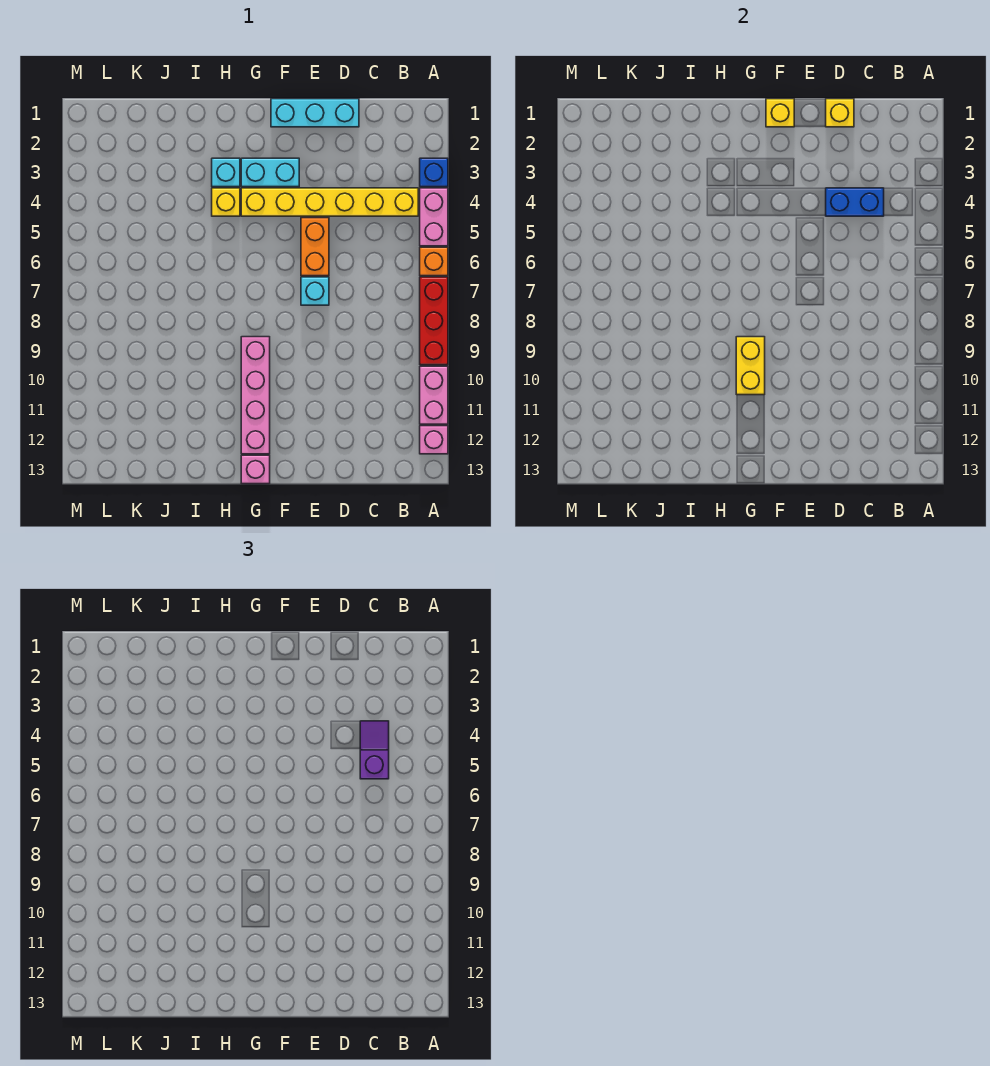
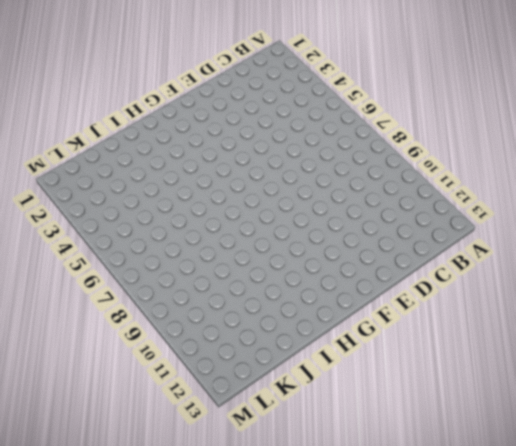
none -> blue 1x1 brick [420,158,448,187]
none -> pink 1x2 brick [420,188,448,246]
none -> orange 1x1 brick [420,247,448,276]

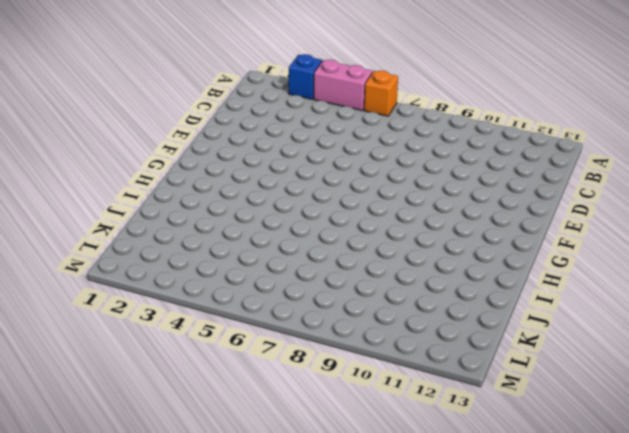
none -> red 1x3 brick [420,277,448,365]
none -> pink 1x2 brick [420,366,448,424]
none -> pink 1x1 brick [420,426,448,454]

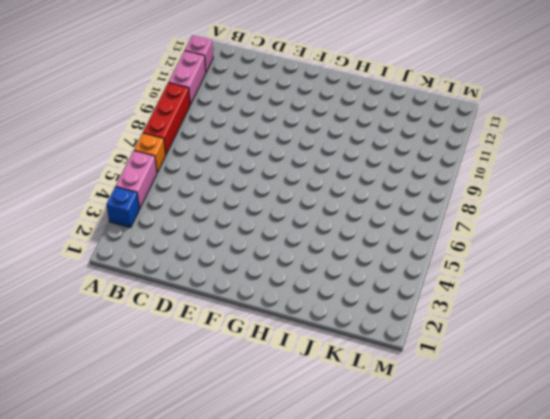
none -> yellow 1x6 brick [241,188,418,216]
none -> cyan 1x3 brick [271,99,359,127]
none -> orange 1x2 brick [301,218,329,276]

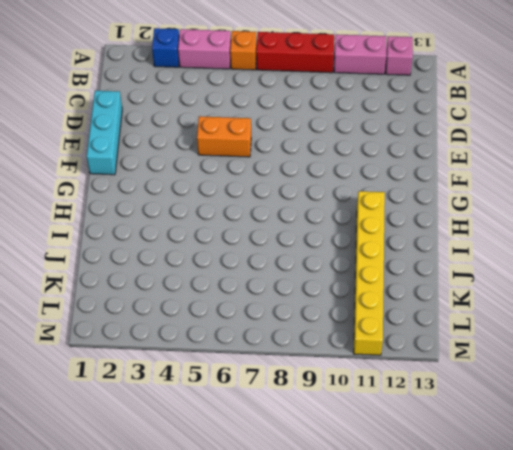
yellow 1x6 brick [354,191,385,355] -> yellow 1x6 brick moved to [241,188,418,216]
none -> cyan 1x1 brick [301,277,329,305]
none -> cyan 1x2 brick [241,158,299,187]
none -> pink 1x4 brick [241,337,270,454]

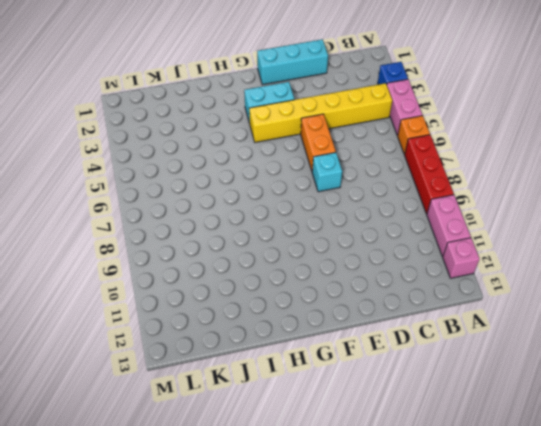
none -> pink 1x4 brick [241,337,270,454]
none -> pink 1x1 brick [241,455,270,484]
none -> cyan 1x1 brick [212,158,240,187]

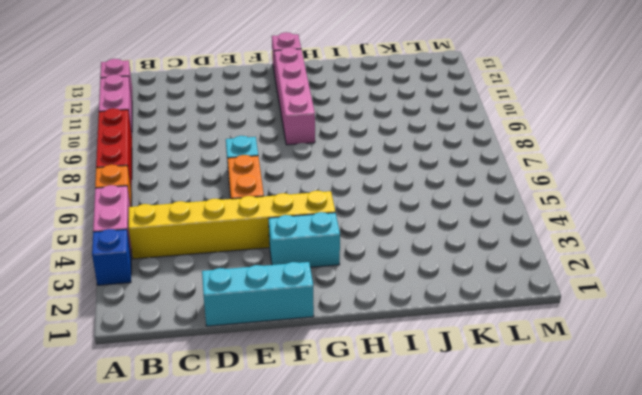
none -> cyan 1x1 brick [212,158,240,187]
none -> yellow 1x1 brick [212,188,240,216]
none -> blue 1x2 brick [826,188,884,216]

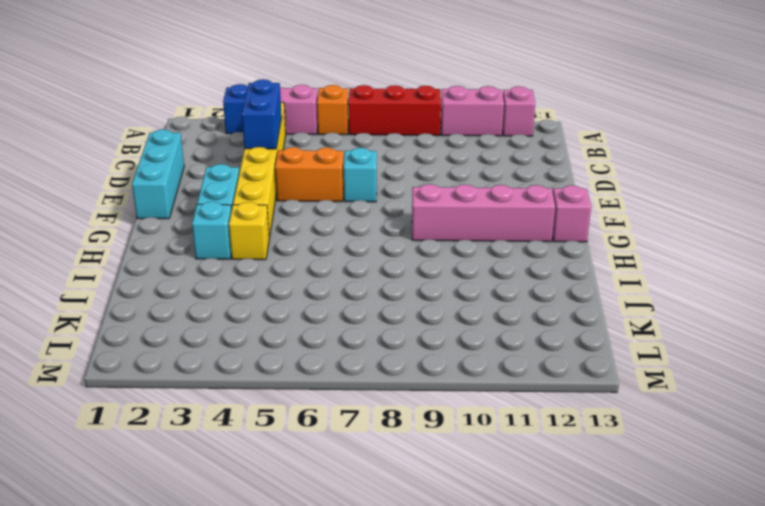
none -> yellow 1x1 brick [826,99,854,127]
none -> yellow 1x1 brick [766,99,794,127]
none -> yellow 1x2 brick [736,337,765,395]

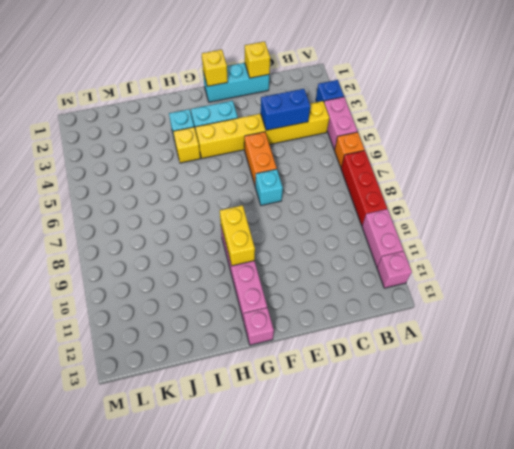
none -> purple 1x2 slope [360,721,389,779]

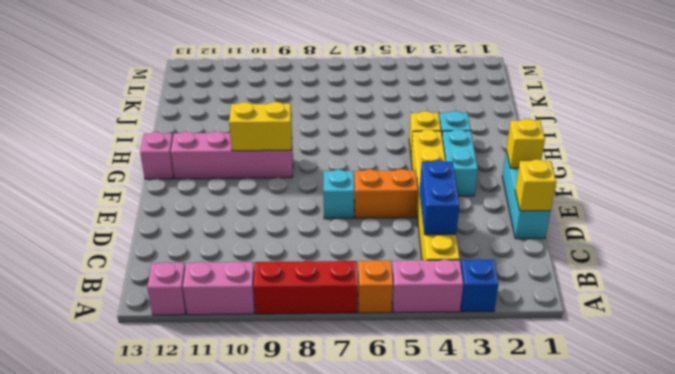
none -> purple 1x2 slope [360,721,389,779]

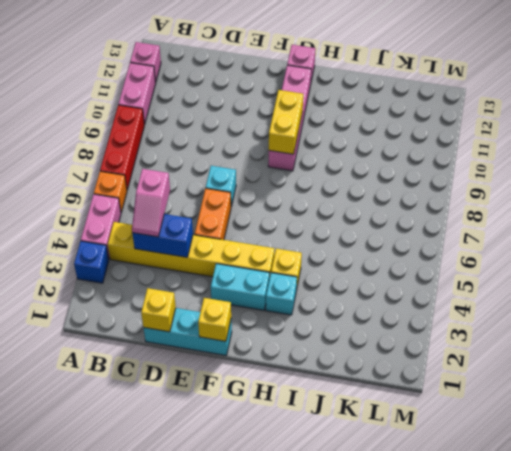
pink 1x2 slope [132,169,170,237] -> purple 1x2 slope [360,721,389,779]

